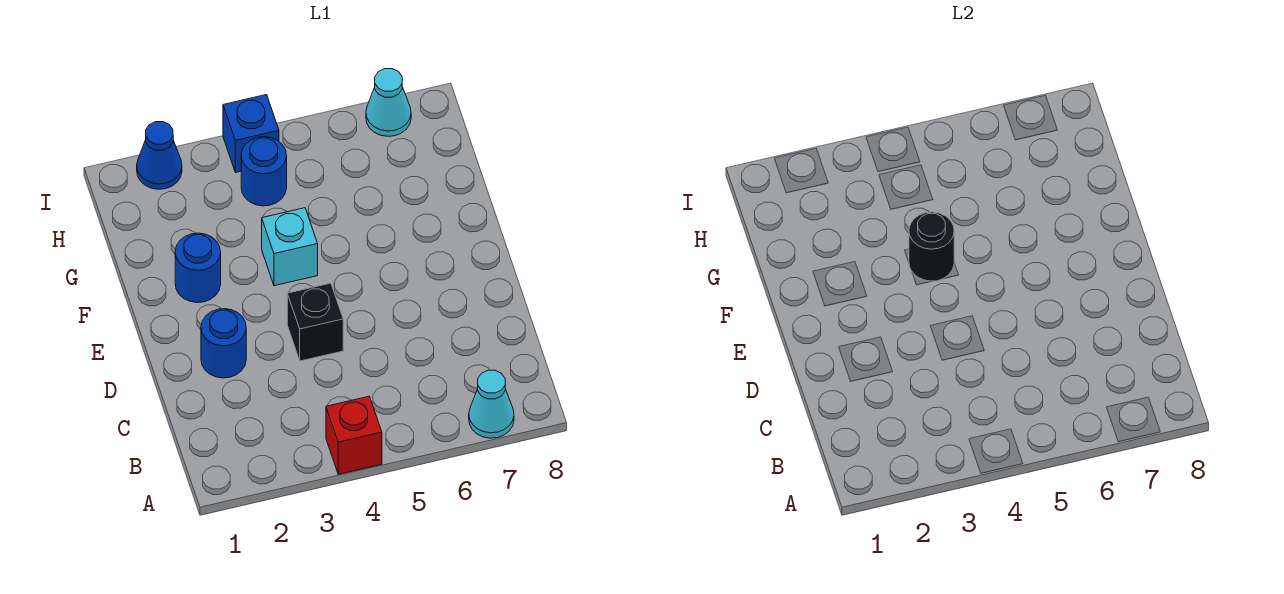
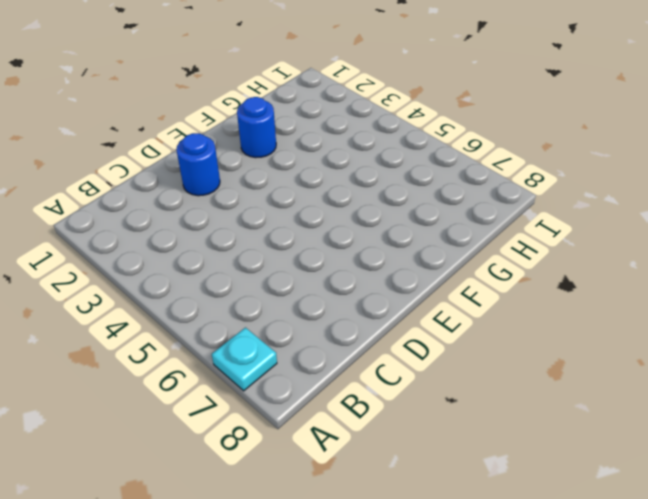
cyan 1x1 plate [212,328,277,391] -> cyan 1x1 cone [469,370,514,438]
none -> red 1x1 brick [326,397,382,474]
none -> black 1x1 brick [287,283,343,361]

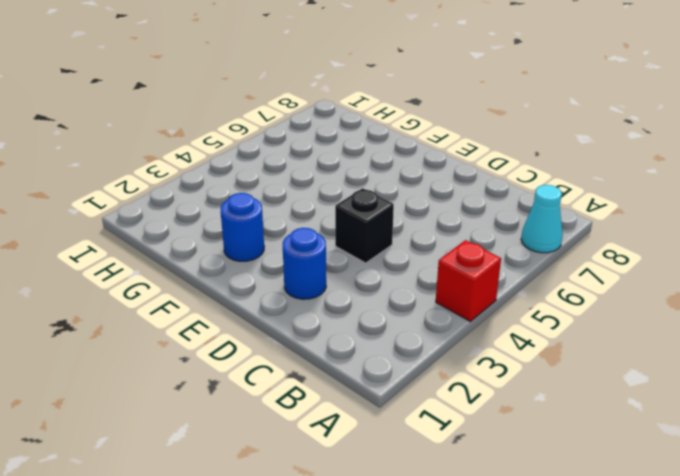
none -> cyan 1x1 brick [262,208,318,286]
none -> blue 1x1 round brick [241,137,287,206]

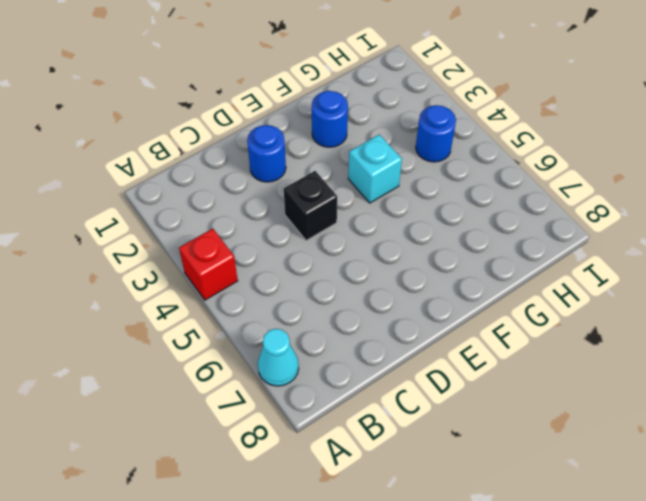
none -> blue 1x1 cone [137,122,182,189]
none -> blue 1x1 brick [223,95,279,172]

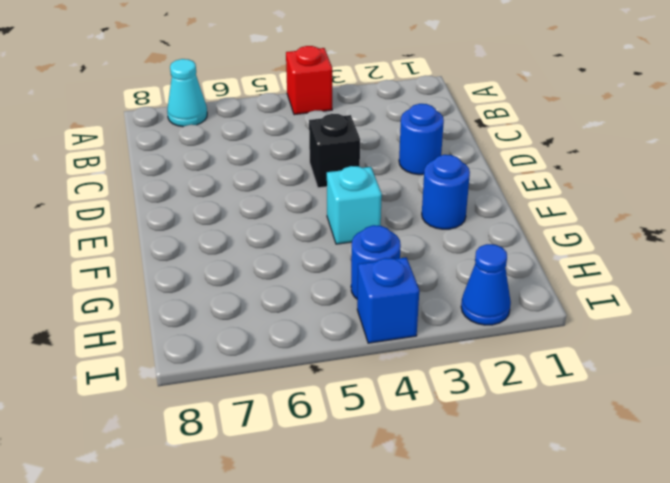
none -> cyan 1x1 cone [366,69,411,136]
none -> black 1x1 round brick [909,212,954,281]

